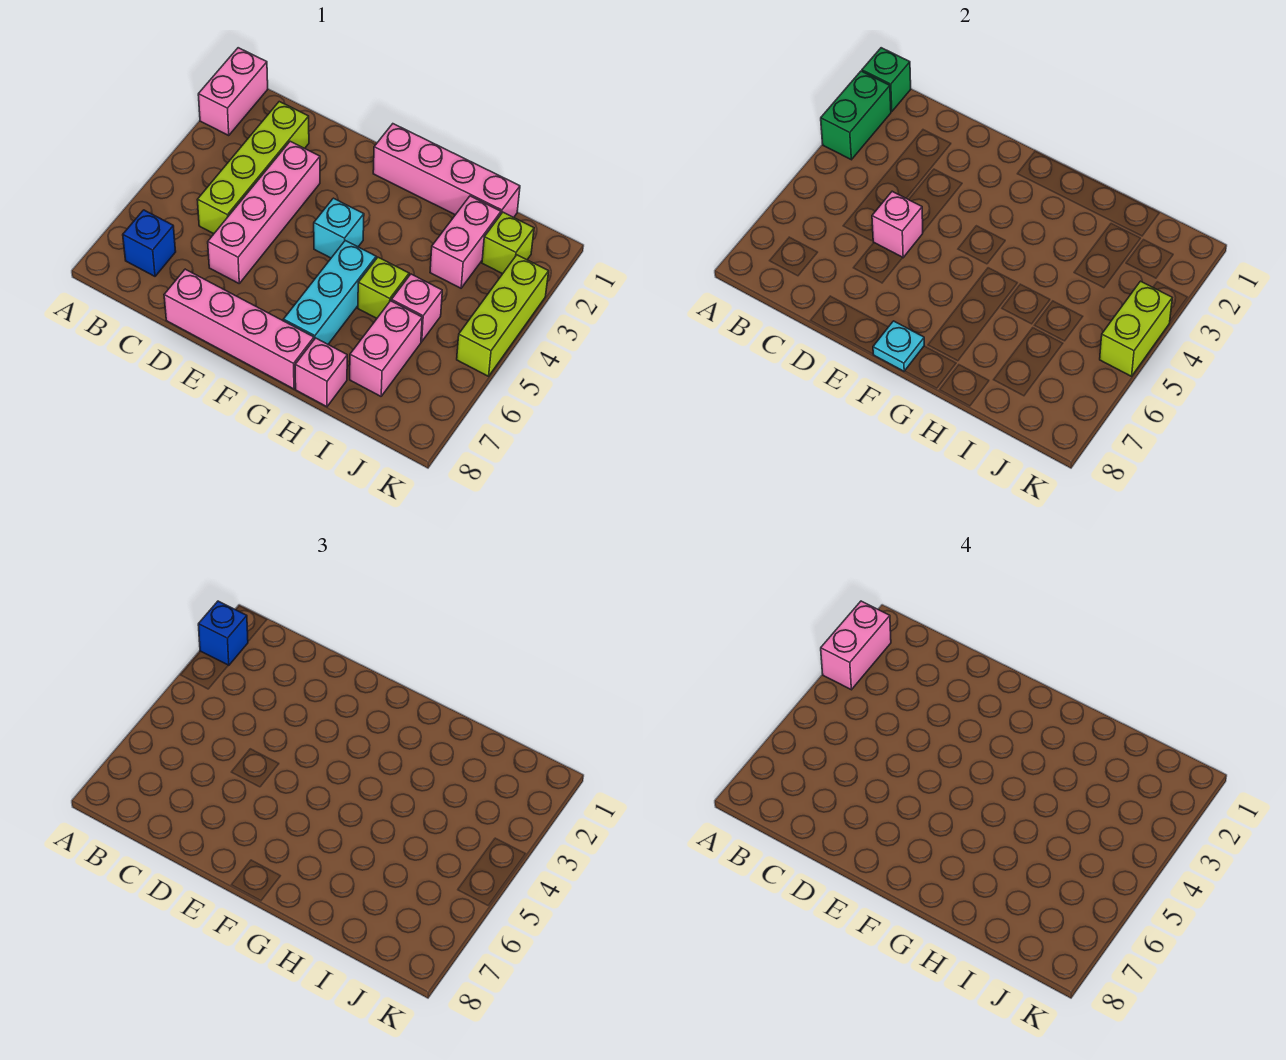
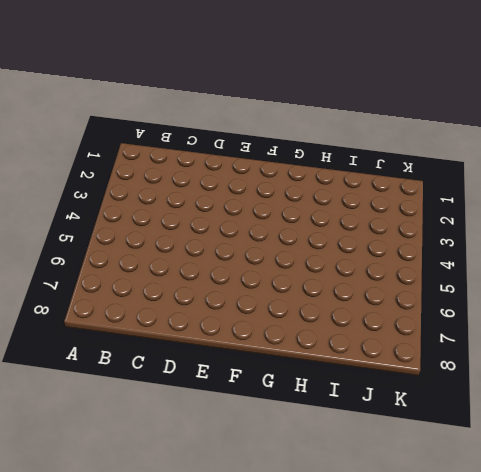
none -> pink 1x2 brick [198,48,268,135]
none -> blue 1x1 brick [123,210,176,276]
none -> lime 1x4 brick [197,102,309,234]

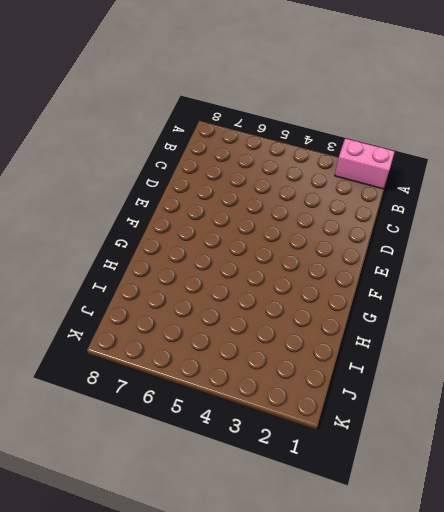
none -> blue 1x1 brick [123,210,176,276]
none -> lime 1x4 brick [197,102,309,234]
none -> pink 1x4 brick [208,141,320,283]

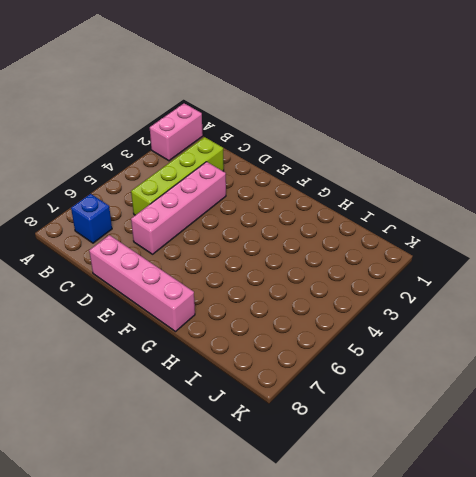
none -> pink 1x4 brick [373,124,520,217]
none -> cyan 1x1 brick [314,198,364,258]
none -> cyan 1x3 brick [284,241,376,344]

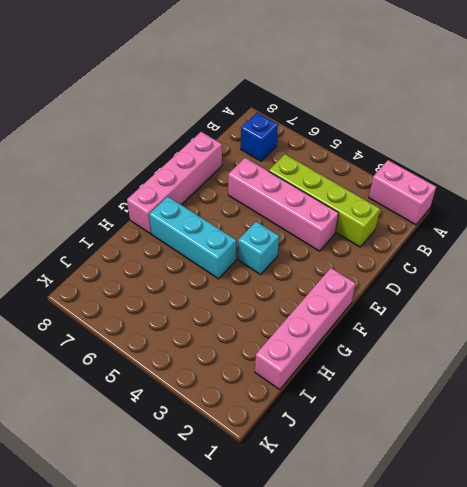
none -> lime 1x1 brick [358,257,409,318]
none -> pink 1x1 brick [295,338,347,407]
none -> pink 1x2 brick [430,196,501,288]

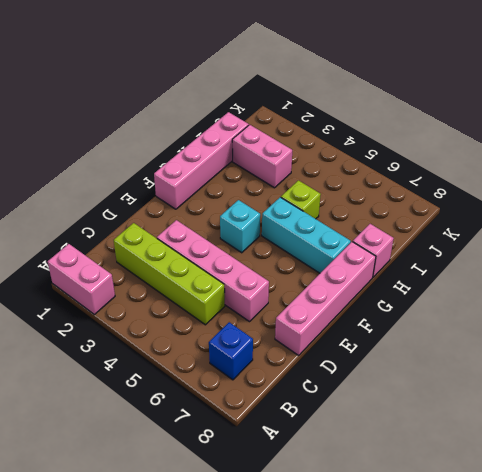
none -> pink 1x1 brick [391,274,442,342]
none -> pink 1x2 brick [350,301,422,396]
none -> lime 1x1 brick [482,212,534,274]

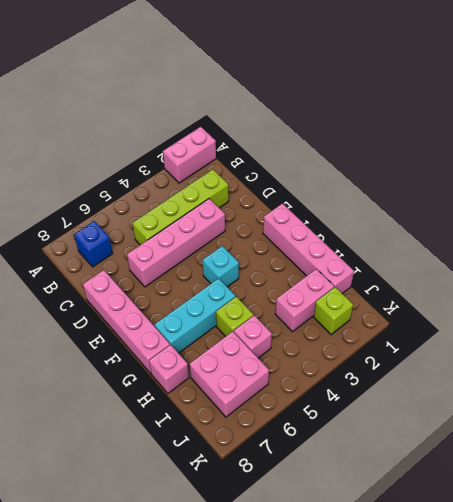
pink 2x2 brick [190,331,269,417] -> pink 1x2 brick [350,301,422,396]
none -> lime 1x3 brick [457,255,549,376]
none -> green 1x1 brick [862,48,911,112]
none -> green 1x2 brick [821,71,891,160]

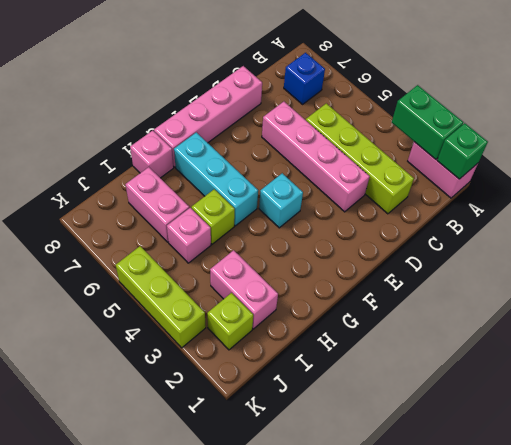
none -> pink 1x4 brick [373,124,520,217]
none -> pink 1x1 brick [872,191,923,258]
none -> cyan 1x1 plate [873,321,924,371]

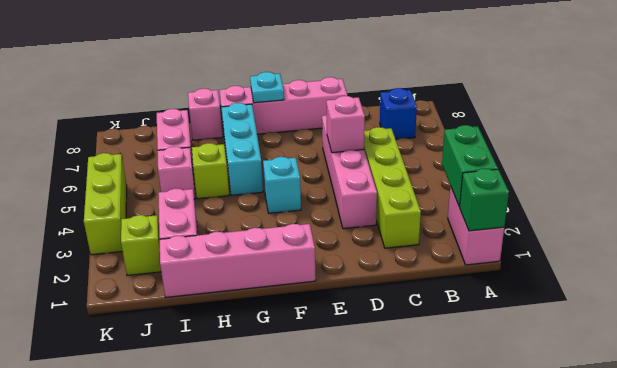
none -> lime 1x2 brick [1100,281,1172,376]
none -> blue 1x1 brick [198,601,248,665]
none -> pink 1x2 brick [821,601,891,690]

